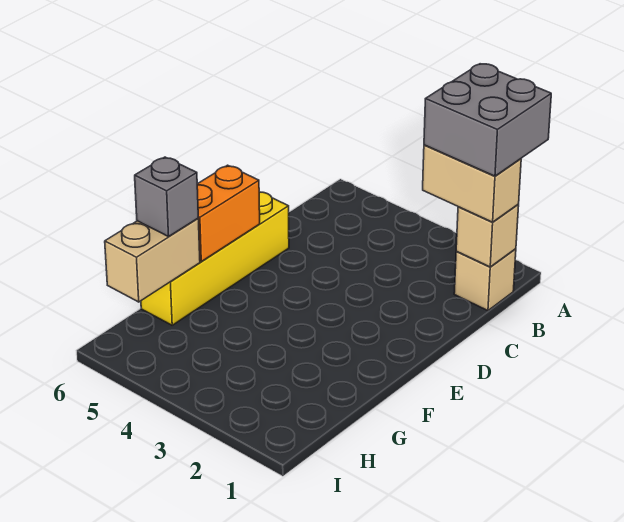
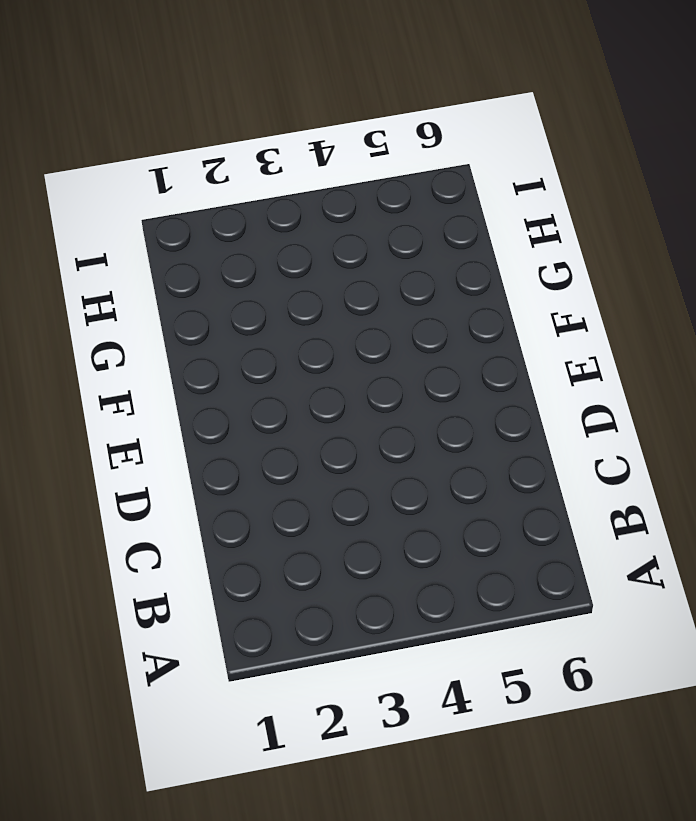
none -> tan 1x1 brick [454,249,516,311]
none -> yellow 1x4 brick [141,192,289,325]

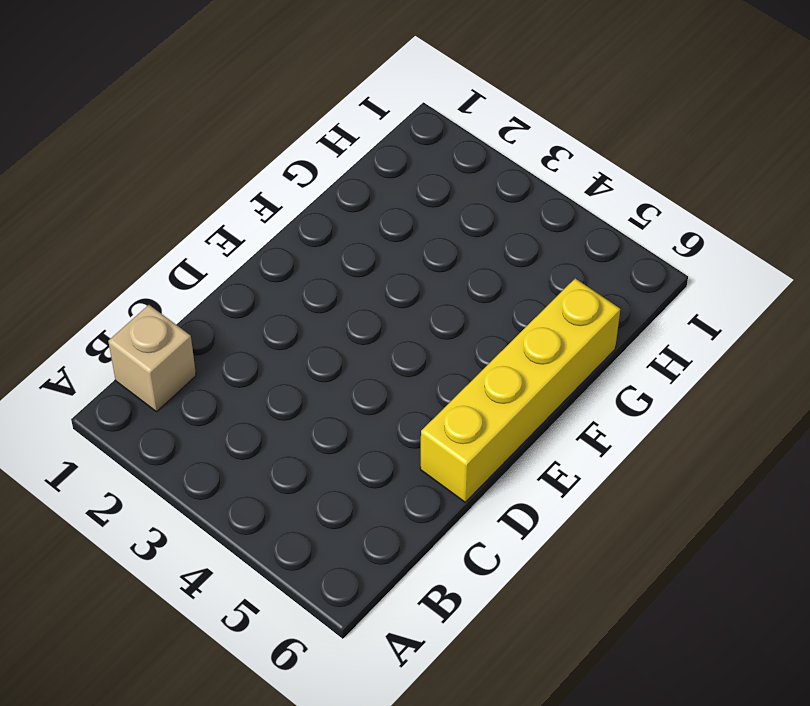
none -> tan 1x1 brick [456,205,519,267]
none -> orange 1x2 brick [197,165,260,261]

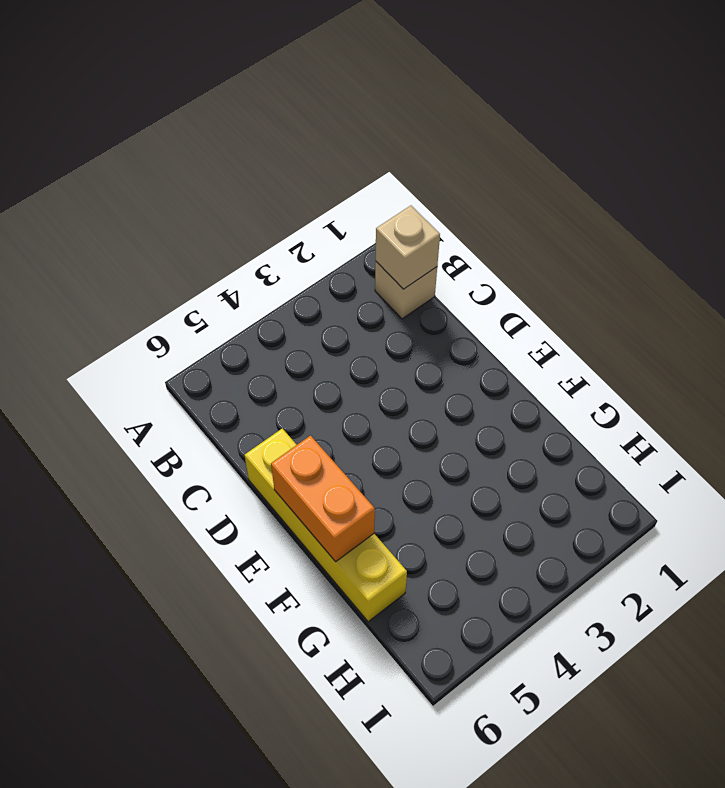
none -> tan 1x2 brick [105,219,200,302]
none -> tan 1x2 brick [423,145,521,222]

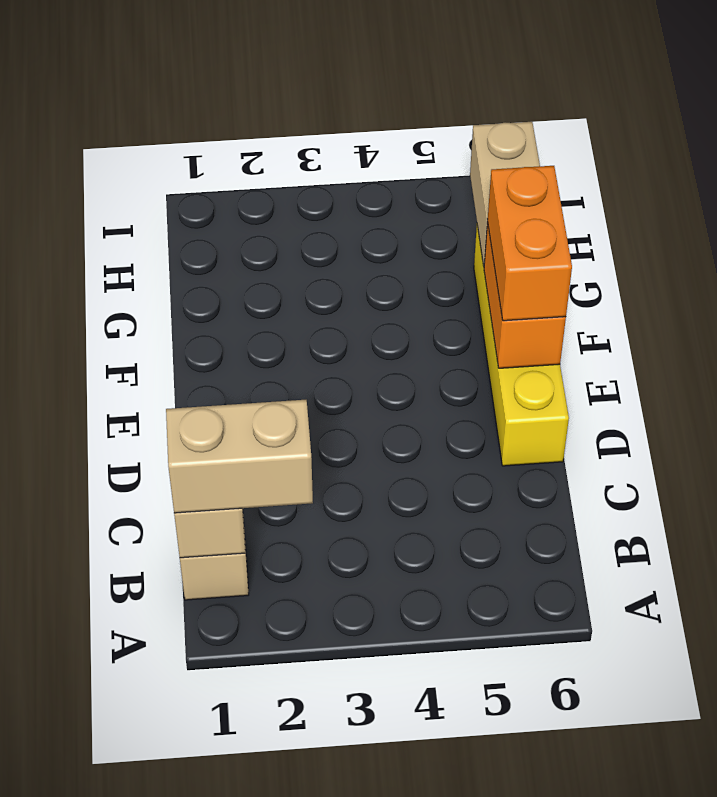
orange 1x2 brick [488,166,572,321] -> none
none -> grey 1x1 brick [135,157,198,237]
none -> grey 2x2 brick [424,64,551,176]

